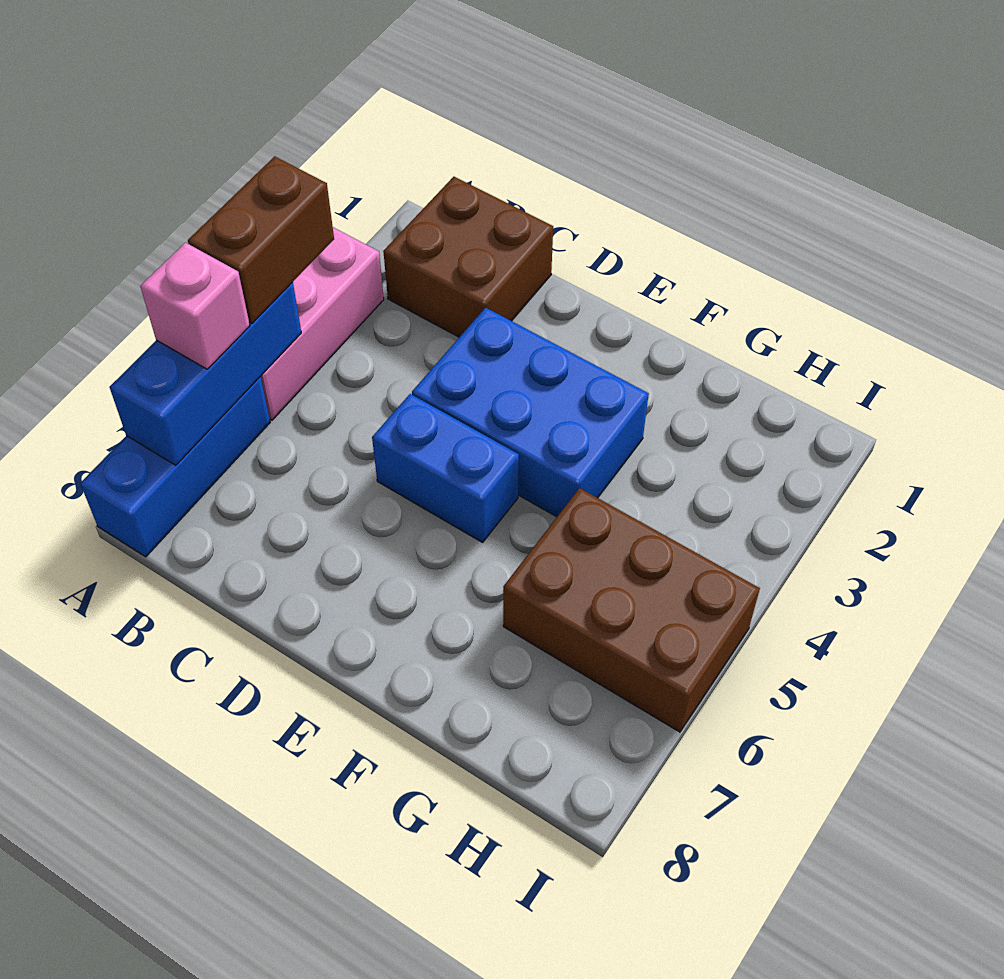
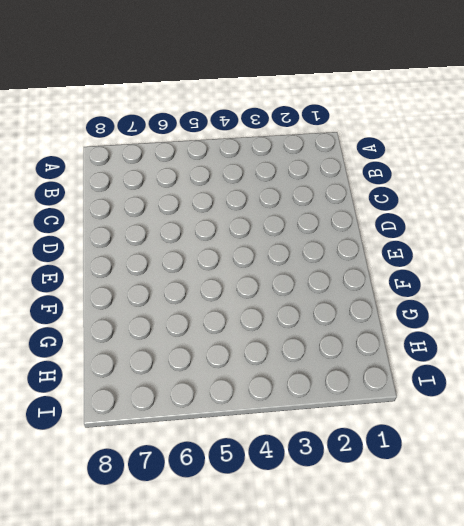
none -> pink 1x3 brick [260,227,384,420]
none -> blue 1x3 brick [80,377,270,557]

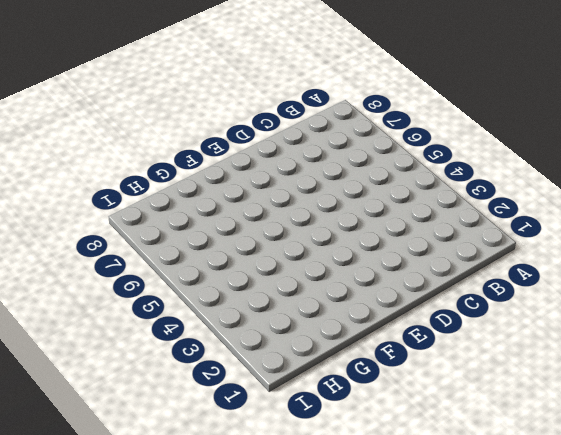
none -> pink 1x3 brick [260,227,384,420]
none -> blue 1x3 brick [80,377,270,557]

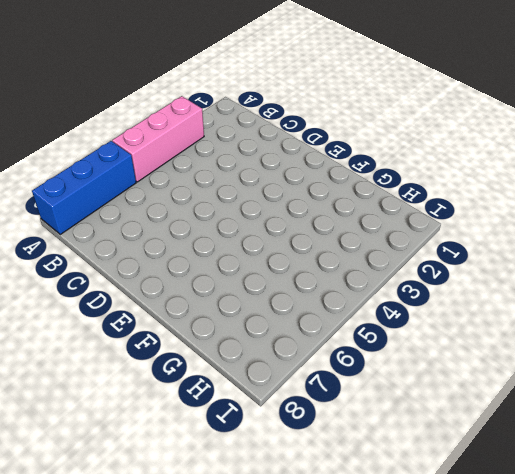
none -> brown 2x2 brick [383,177,553,337]
none -> blue 2x3 brick [412,308,649,517]

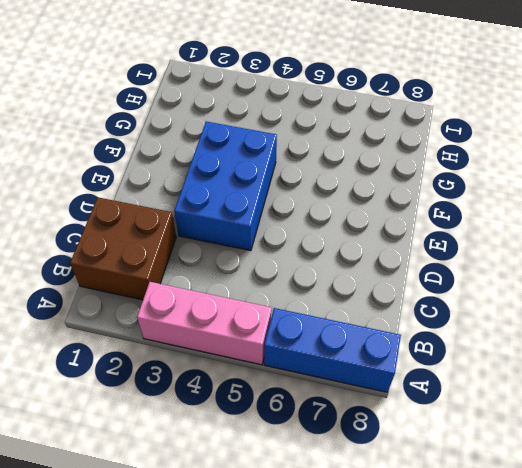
none -> blue 1x2 brick [372,394,519,542]
none -> brown 2x3 brick [503,488,760,732]

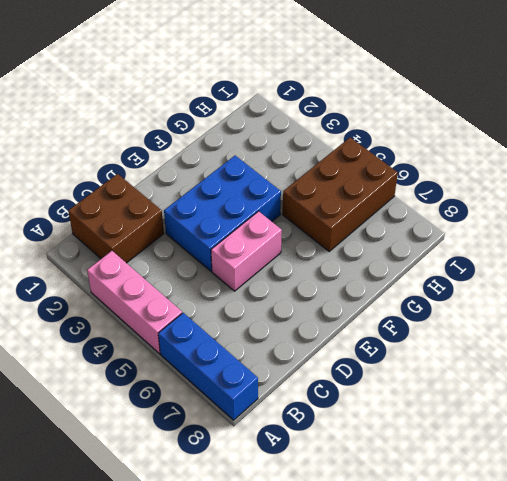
pink 1x2 brick [211,211,282,291] -> blue 1x2 brick [372,394,519,542]
none -> blue 1x3 brick [110,282,301,465]
none -> brown 1x2 brick [188,156,334,323]

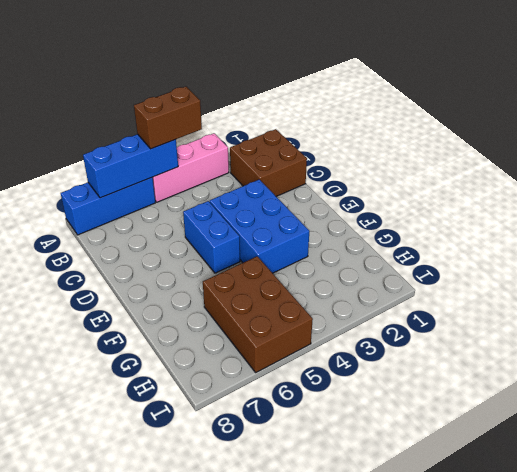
none -> pink 1x1 brick [140,243,250,369]

